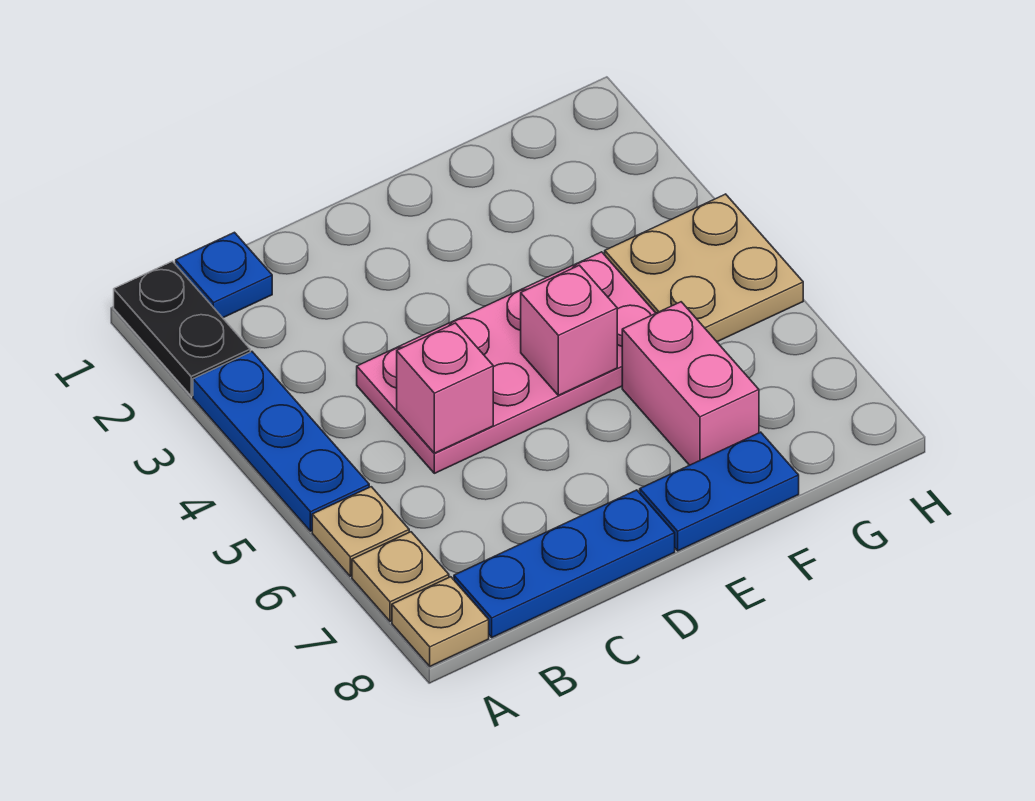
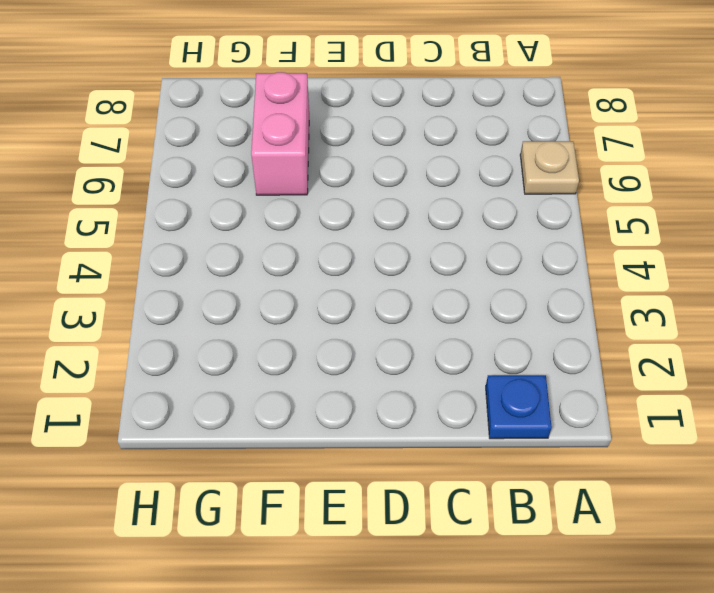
none -> black 1x2 plate [114,261,250,396]
none -> blue 1x3 plate [193,352,369,531]
none -> tan 1x1 plate [352,532,449,621]

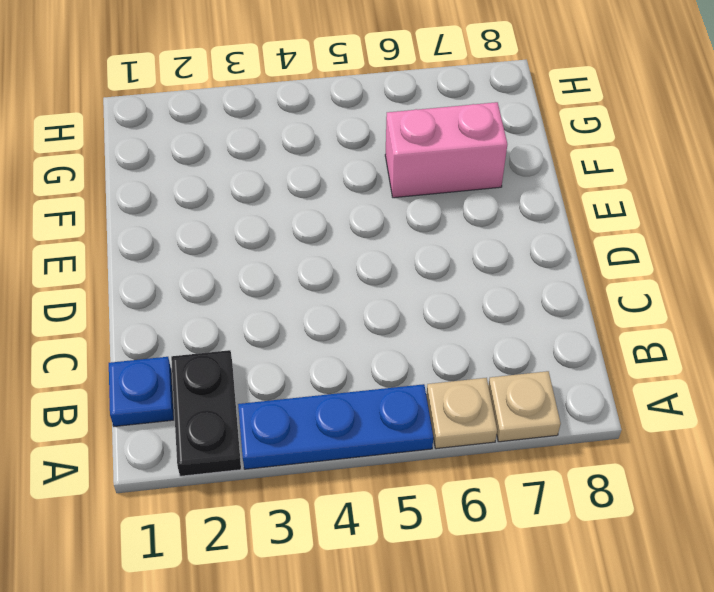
black 1x2 plate [171,350,241,476] -> black 1x2 plate turned to [114,261,250,396]
none -> tan 1x1 plate [392,577,489,666]
none -> blue 1x3 plate [454,490,675,637]
none -> pink 2x4 plate [357,252,656,473]

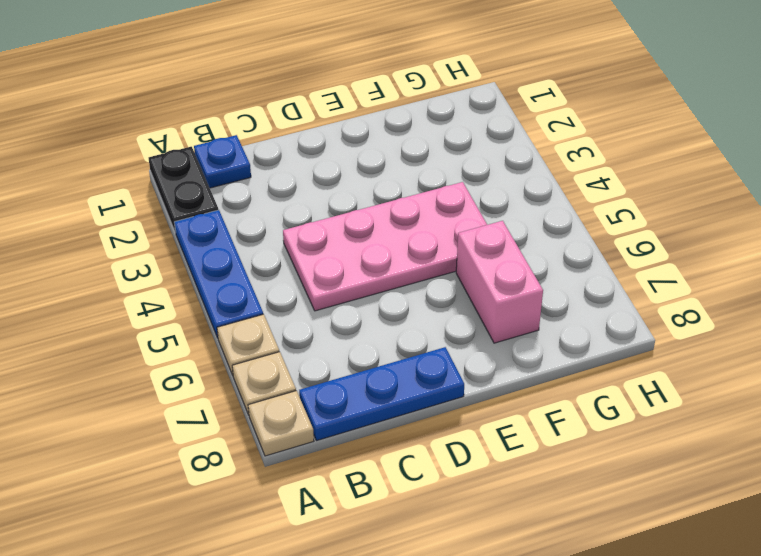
none -> blue 1x2 plate [640,432,799,551]
none -> tan 2x2 plate [605,194,803,342]
none -> pink 1x1 brick [397,323,493,453]

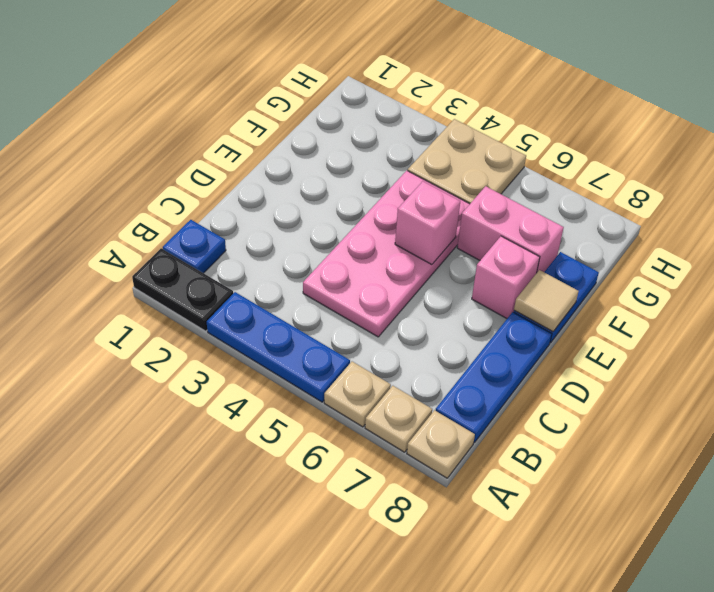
pink 1x1 brick [472,236,540,318] -> pink 1x1 brick moved to [397,323,493,453]
tan 1x1 tile [514,270,579,332] -> none

